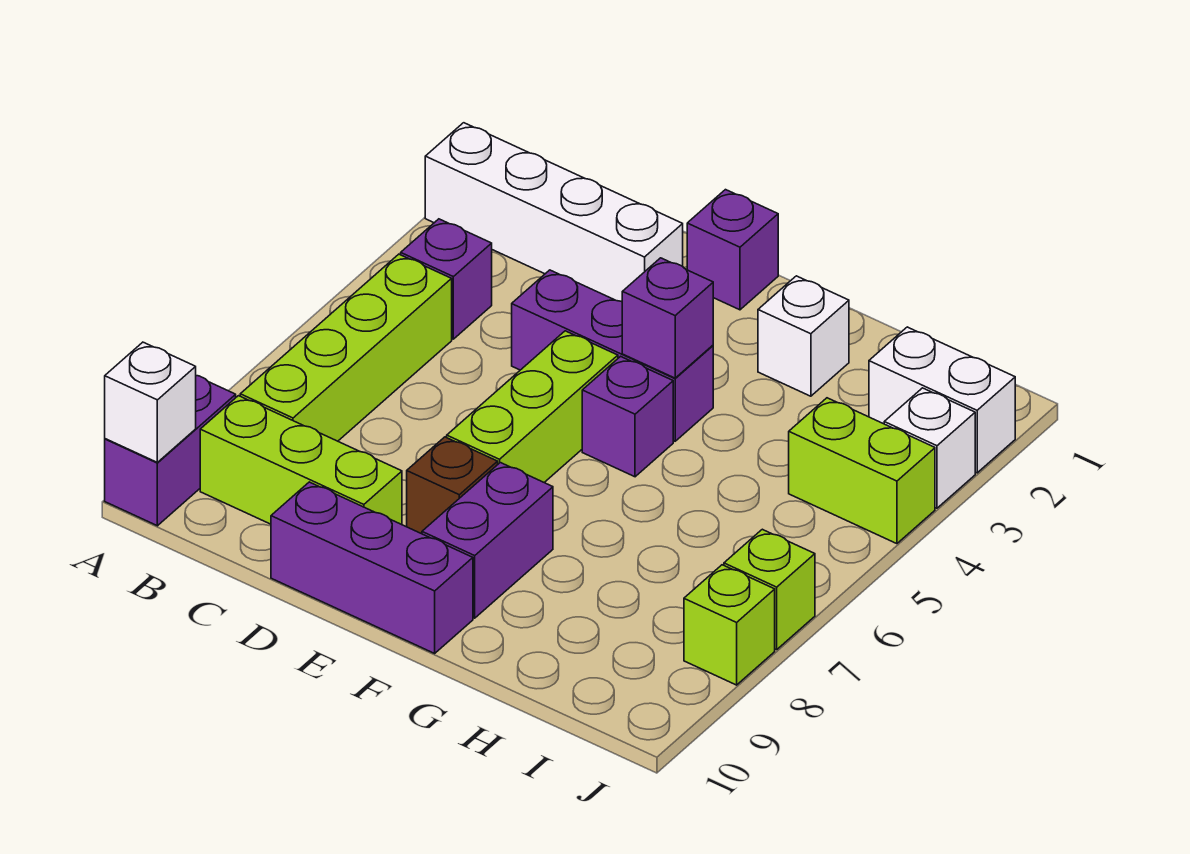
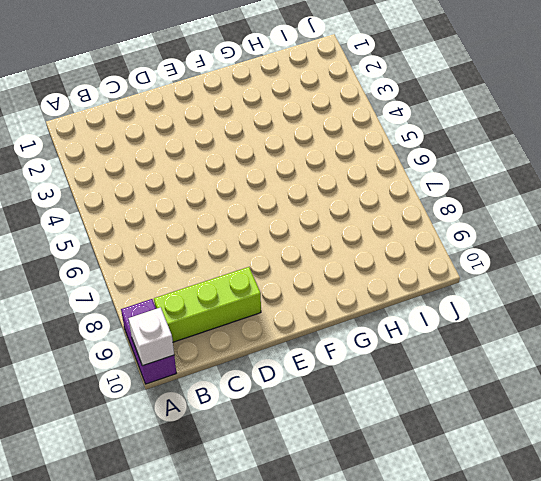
none -> white 1x4 brick [425,123,683,302]
none -> purple 1x1 brick [401,219,492,339]
none -> lime 1x4 brick [240,254,452,441]

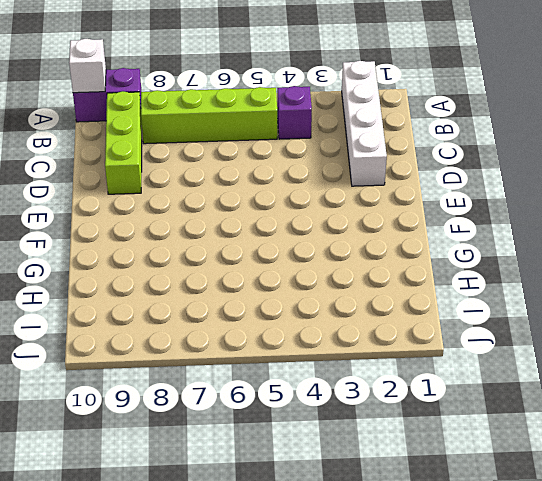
none -> purple 1x3 brick [512,270,713,441]
none -> purple 1x3 brick [271,482,473,653]
none -> purple 1x1 brick [687,190,778,310]

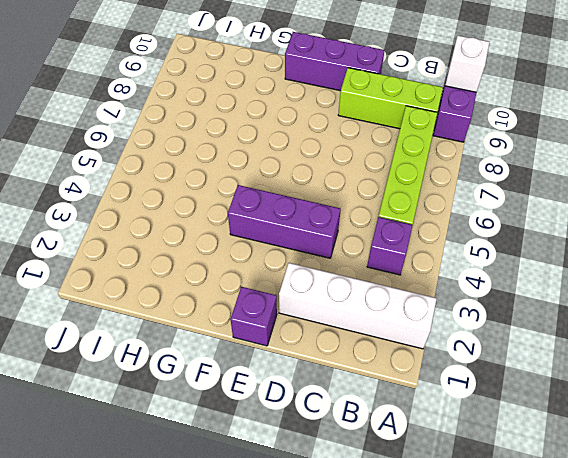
none -> lime 1x3 brick [447,331,618,482]
none -> brown 1x1 brick [407,437,498,534]
none -> purple 1x1 brick [582,356,673,477]

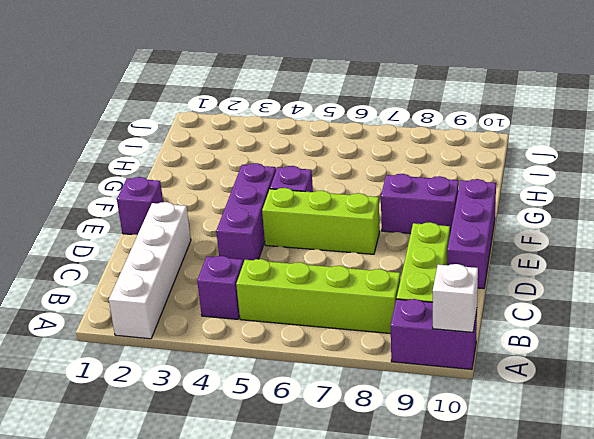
none -> brown 1x1 brick [407,437,498,534]
none -> white 1x1 brick [758,276,849,396]
none -> white 1x2 brick [869,327,1015,473]

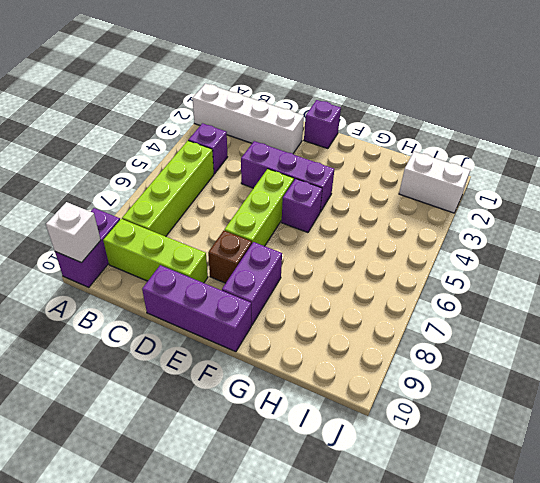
none -> white 1x1 brick [758,276,849,396]
none -> lime 1x2 brick [789,398,935,544]
none -> white 1x1 brick [884,388,975,508]

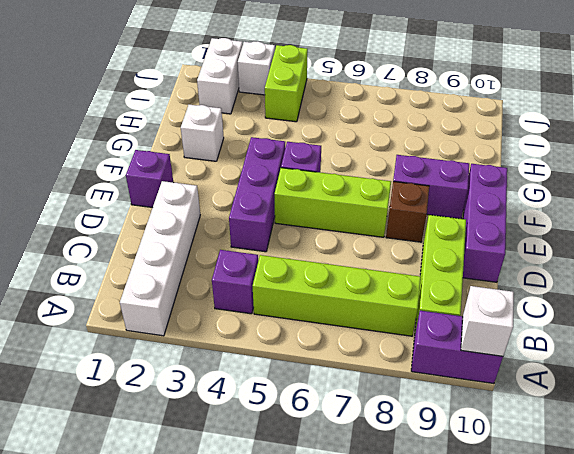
none -> lime 1x1 brick [724,529,815,650]
none -> lime 1x1 brick [684,565,775,685]
none -> purple 1x1 brick [622,258,713,378]

